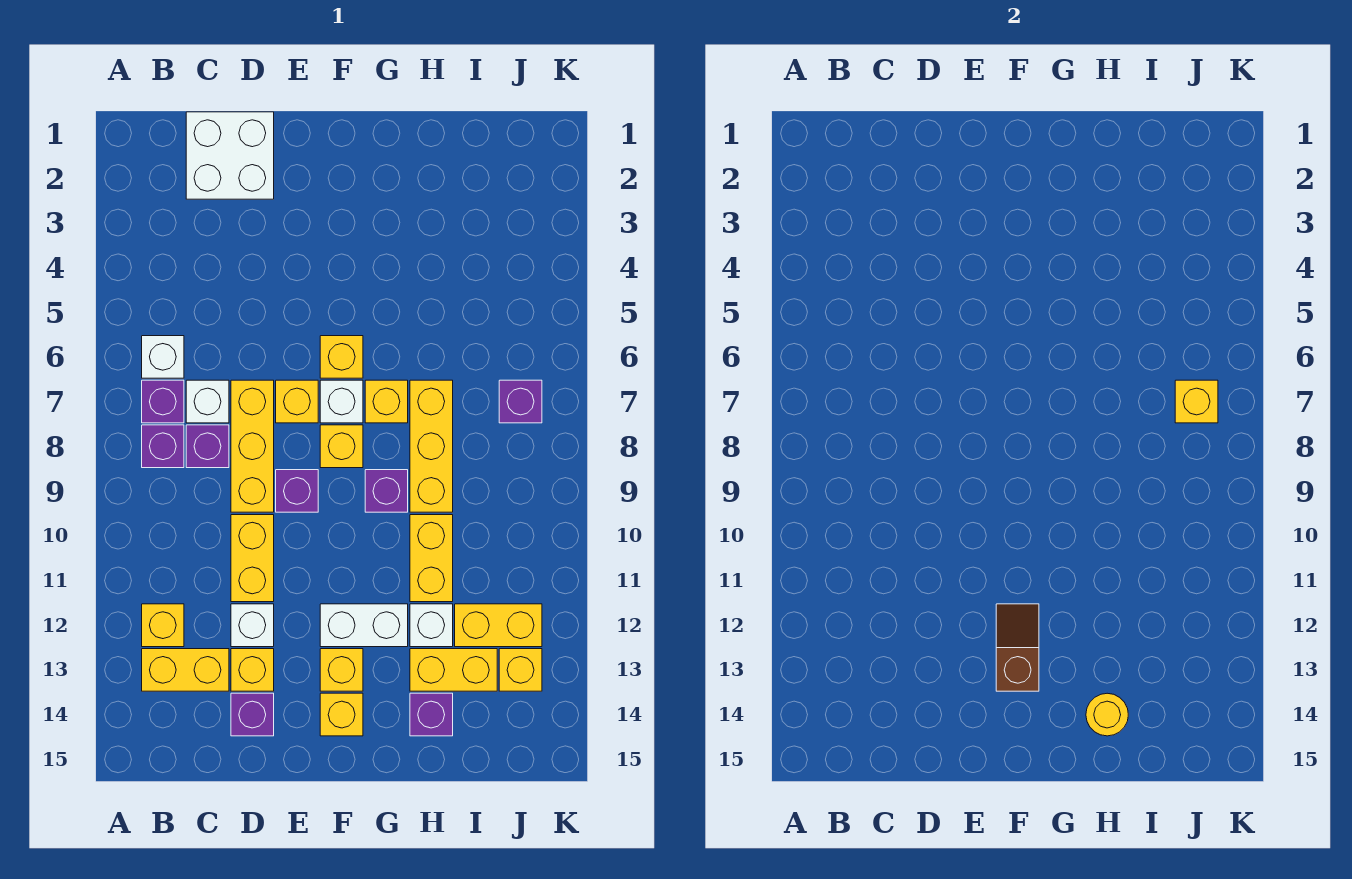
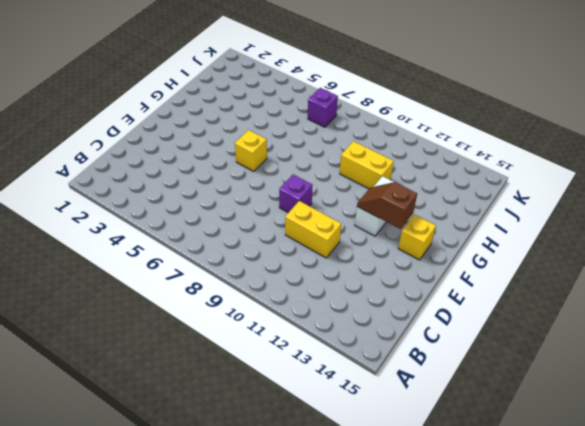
none -> white 1x1 brick [142,336,184,378]
none -> purple 1x1 brick [142,380,184,423]
none -> purple 1x1 brick [142,425,184,468]
none -> yellow 1x1 brick [142,604,184,647]

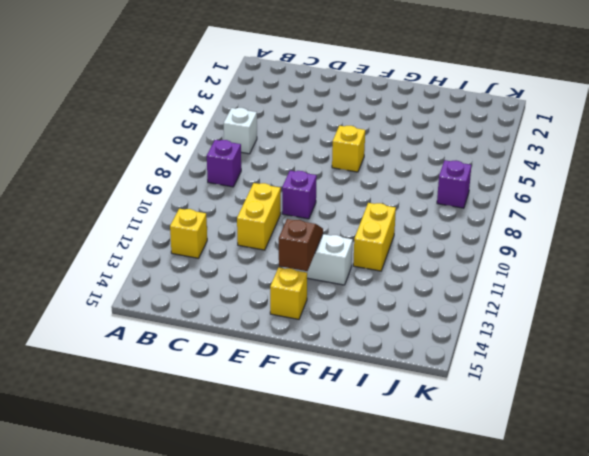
none -> purple 1x1 brick [142,380,184,423]
none -> yellow 1x2 brick [142,649,229,691]
none -> white 2x2 brick [186,112,274,199]
none -> white 1x1 brick [186,380,229,423]

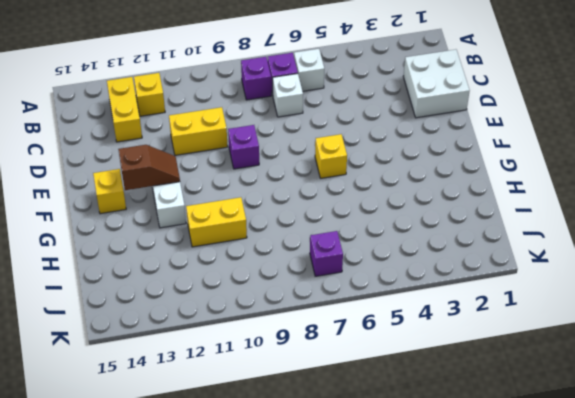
none -> purple 1x1 brick [186,425,229,468]
none -> yellow 1x3 brick [231,380,274,512]
none -> white 1x1 brick [231,604,274,647]
none -> yellow 1x1 brick [231,649,274,691]

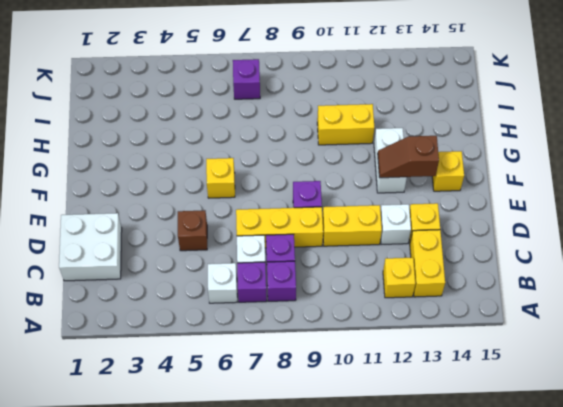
brown 1x1 brick [178,210,207,251] -> none
none -> purple 1x1 brick [231,693,274,736]
none -> yellow 1x1 brick [276,380,318,423]
none -> white 1x1 brick [320,380,363,423]
none -> yellow 1x1 brick [320,425,363,468]

